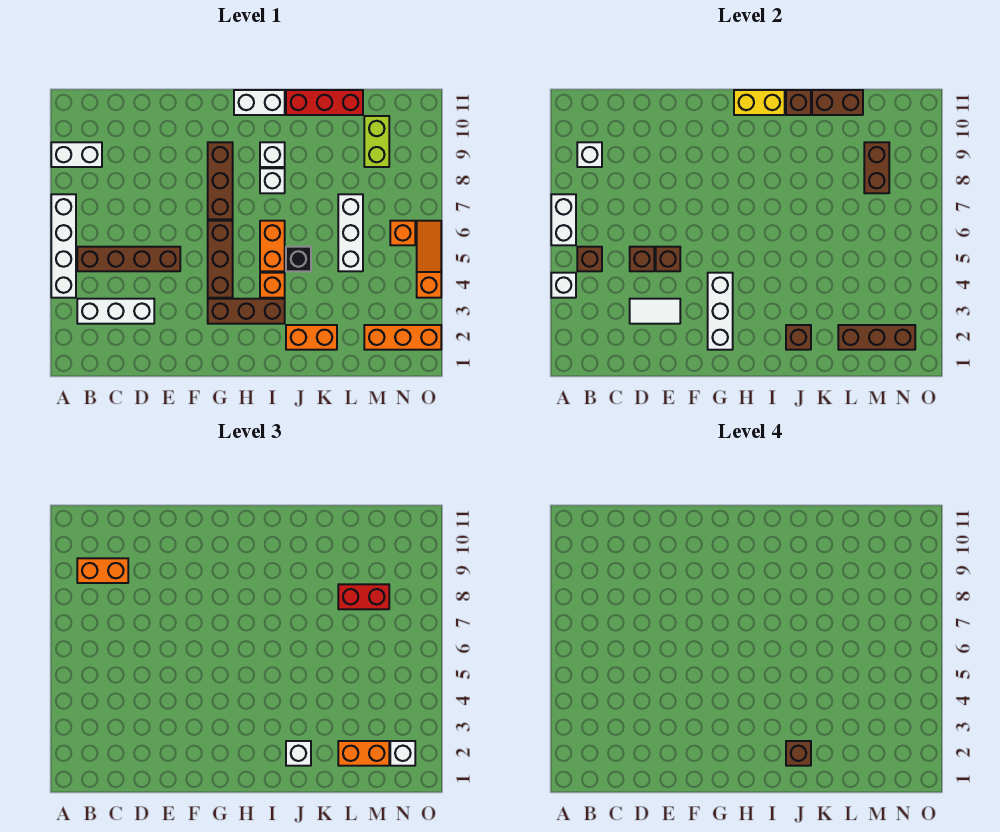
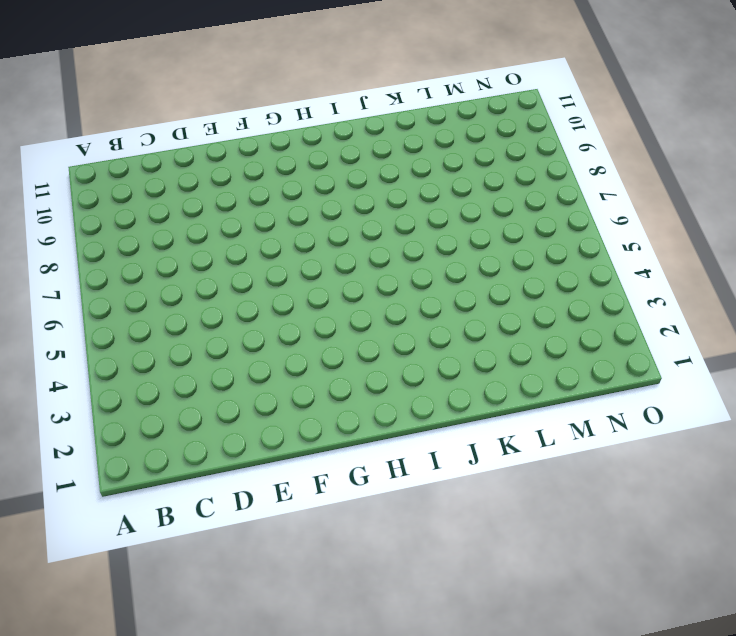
none -> white 1x4 brick [51,194,76,298]
none -> white 1x2 brick [51,142,102,167]
none -> white 1x3 brick [77,299,154,324]
none -> brown 1x4 brick [77,247,180,271]

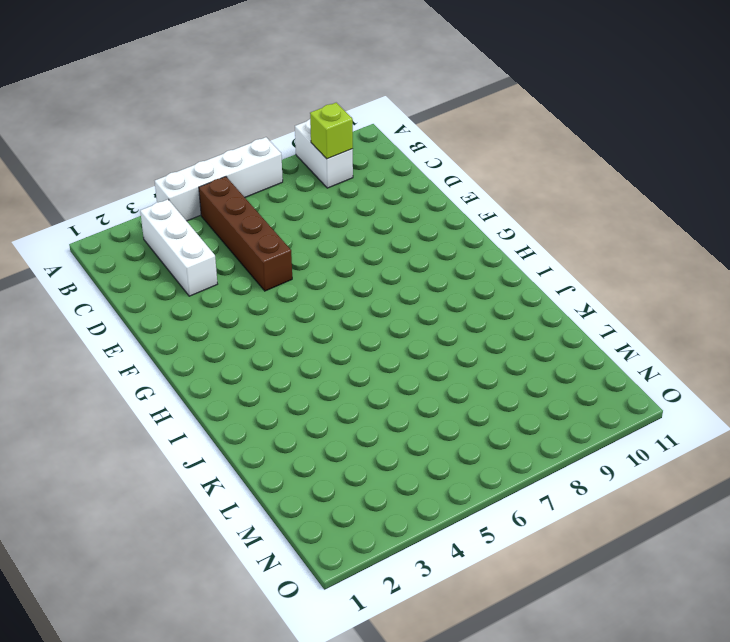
lime 1x1 brick [310,103,353,159] -> white 1x1 brick [577,142,602,167]
none -> brown 1x3 brick [208,299,285,324]
none -> brown 1x3 brick [208,221,233,298]
none -> brown 1x3 brick [208,142,233,219]
none -> white 1x2 brick [234,90,285,115]

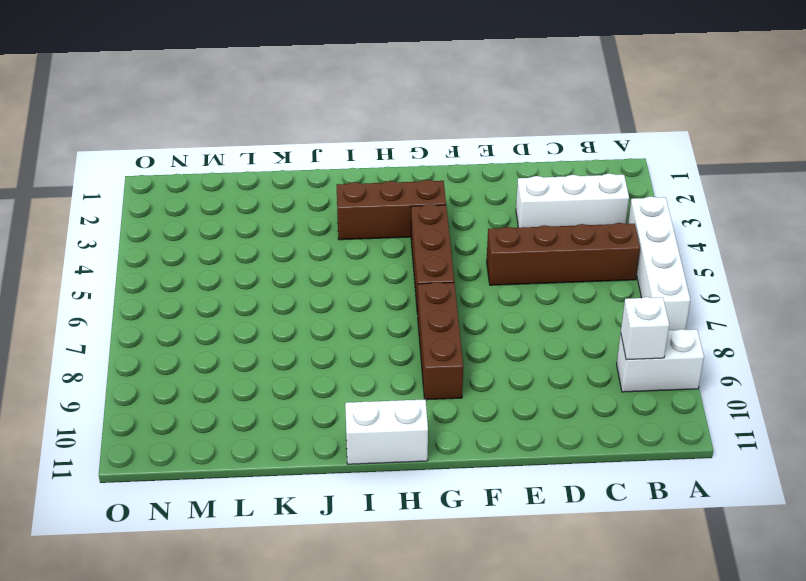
none -> orange 1x1 brick [260,273,285,298]
none -> orange 1x2 brick [260,221,285,271]
none -> white 1x1 brick [260,168,285,193]
none -> white 1x1 brick [260,142,285,167]

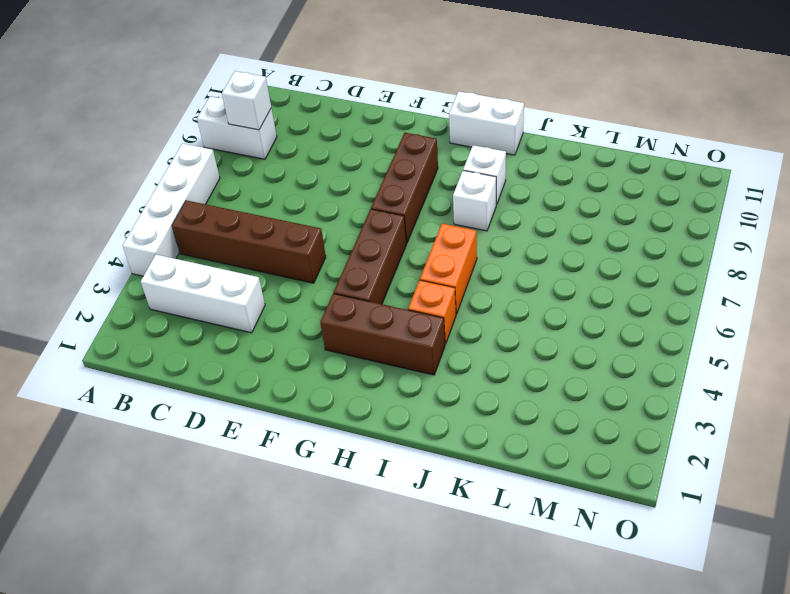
none -> orange 1x2 brick [286,325,337,350]
none -> black 1x1 brick [286,247,311,271]
none -> red 1x3 brick [286,90,363,115]
none -> white 1x3 brick [338,194,363,271]

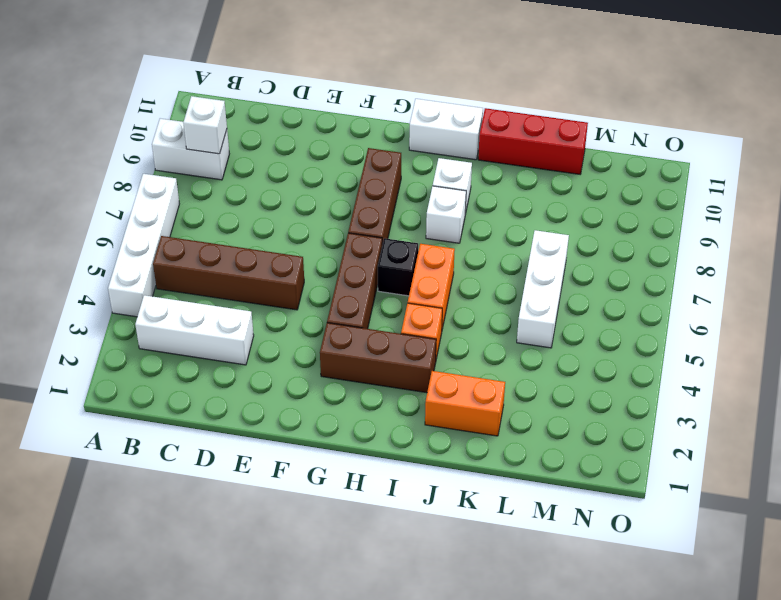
black 1x1 brick [378,238,418,296] -> black 1x1 brick moved to [286,247,311,271]
none -> orange 1x3 brick [364,325,441,350]
none -> lime 1x2 brick [364,116,389,167]
none -> orange 1x1 brick [390,221,415,245]
none -> orange 1x3 slope [417,221,441,298]

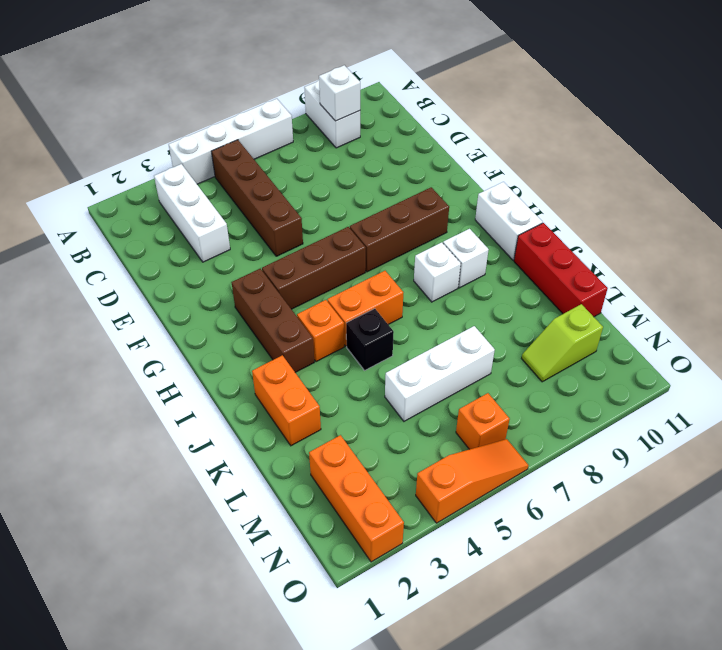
lime 1x2 slope [522,304,603,382] -> lime 1x2 brick [364,116,389,167]
none -> white 1x1 brick [551,273,576,298]
none -> white 1x2 brick [551,194,576,245]
none -> brown 1x1 brick [577,247,602,271]
none -> white 1x2 tile [630,299,680,324]

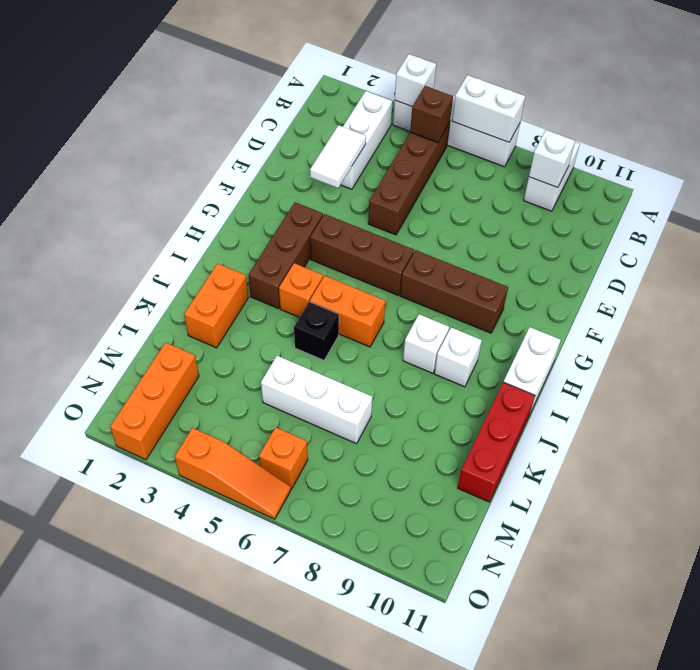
none -> lime 1x2 brick [364,116,389,167]
none -> brown 1x1 brick [630,247,654,271]
none -> brown 1x1 brick [656,247,680,271]
none -> white 1x3 brick [708,273,733,350]

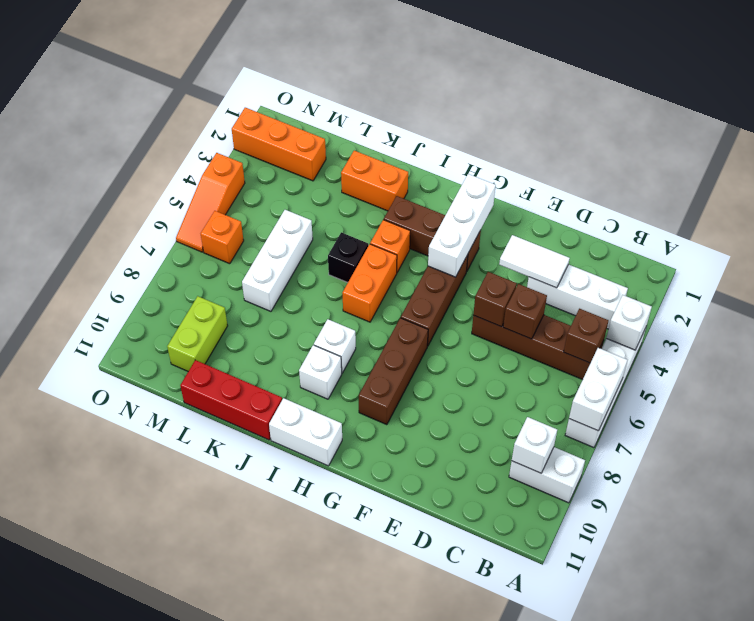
none -> yellow 1x2 brick [734,90,785,115]
none -> brown 1x1 brick [786,325,811,350]
none -> brown 1x1 brick [786,90,811,115]
none -> brown 1x2 brick [812,90,863,115]

